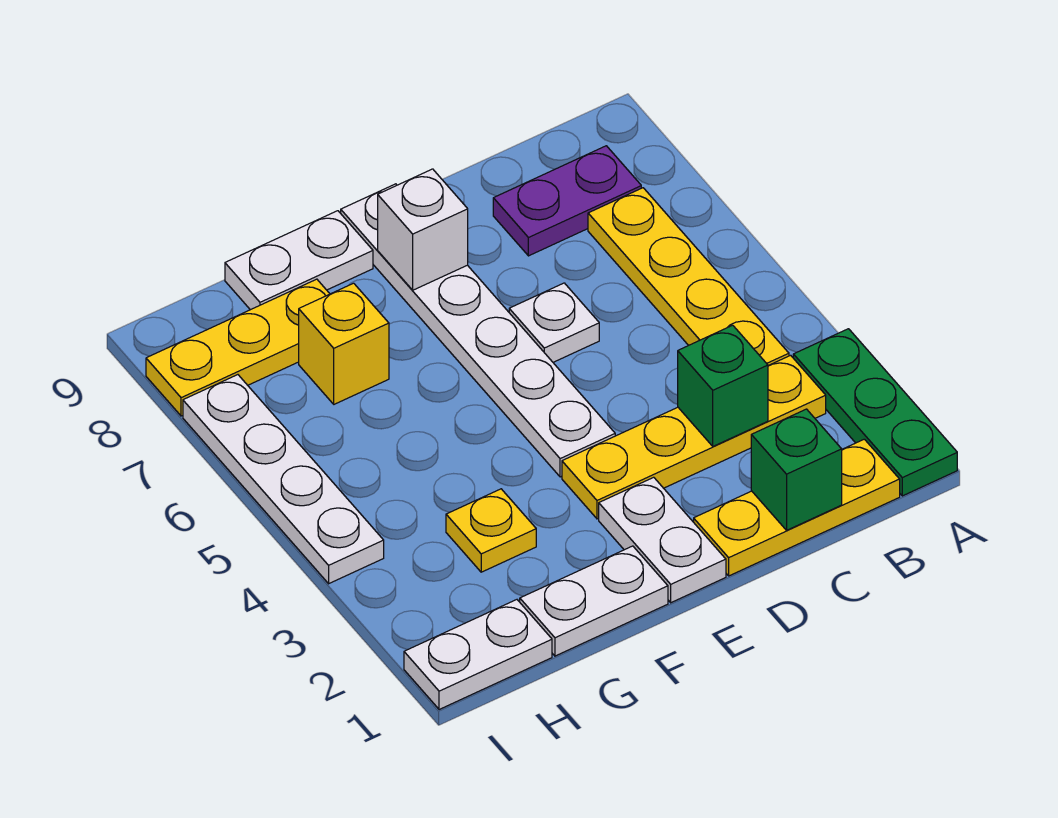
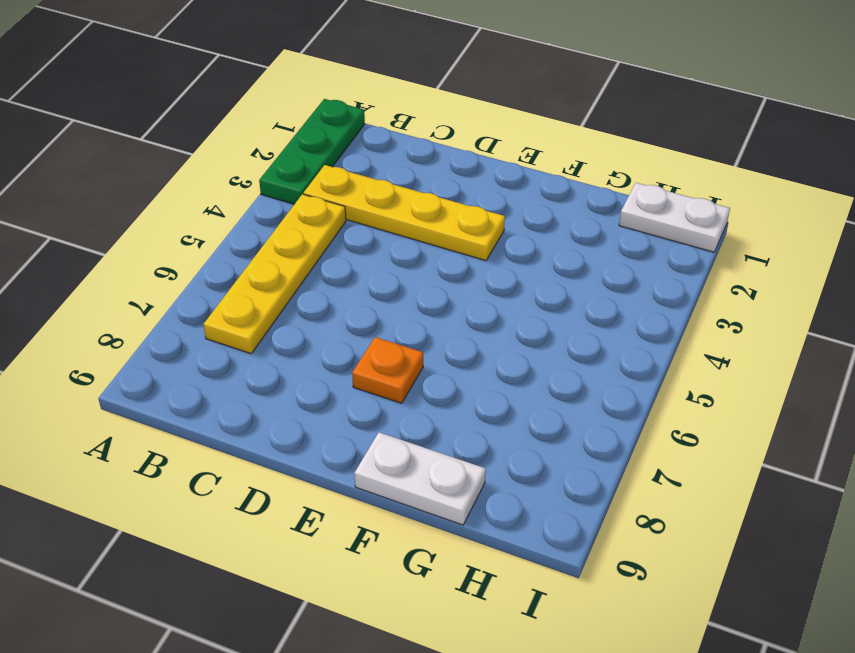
orange 1x1 plate [352,337,423,403] -> white 1x6 plate [341,184,615,477]
none -> yellow 1x3 plate [694,439,900,576]
none -> purple 1x2 plate [493,146,641,256]
none -> white 1x1 plate [509,283,599,362]

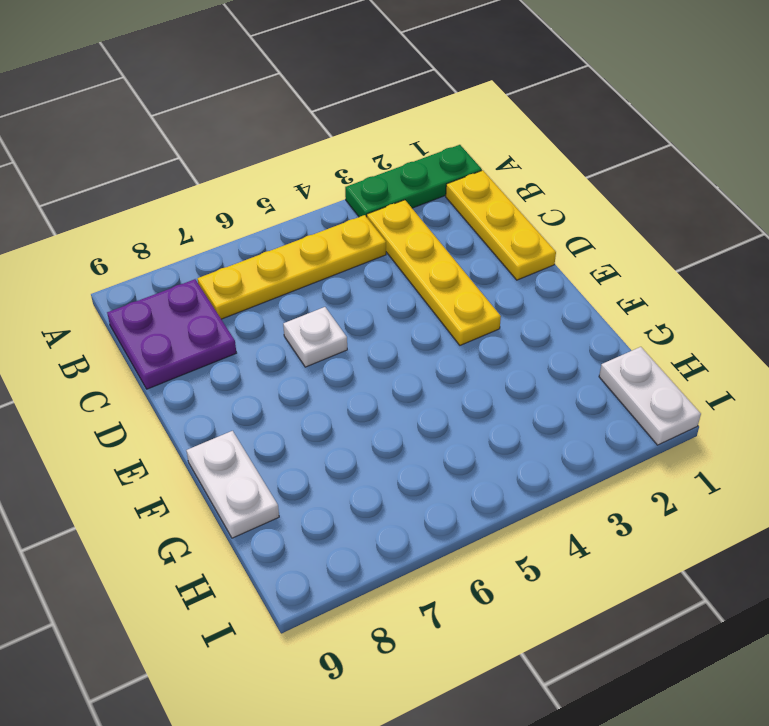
purple 2x2 plate [107,279,236,389] -> purple 1x2 plate [493,146,641,256]
none -> white 1x2 plate [599,477,726,603]
none -> white 1x6 plate [341,184,615,477]
none -> white 1x2 plate [520,546,668,656]

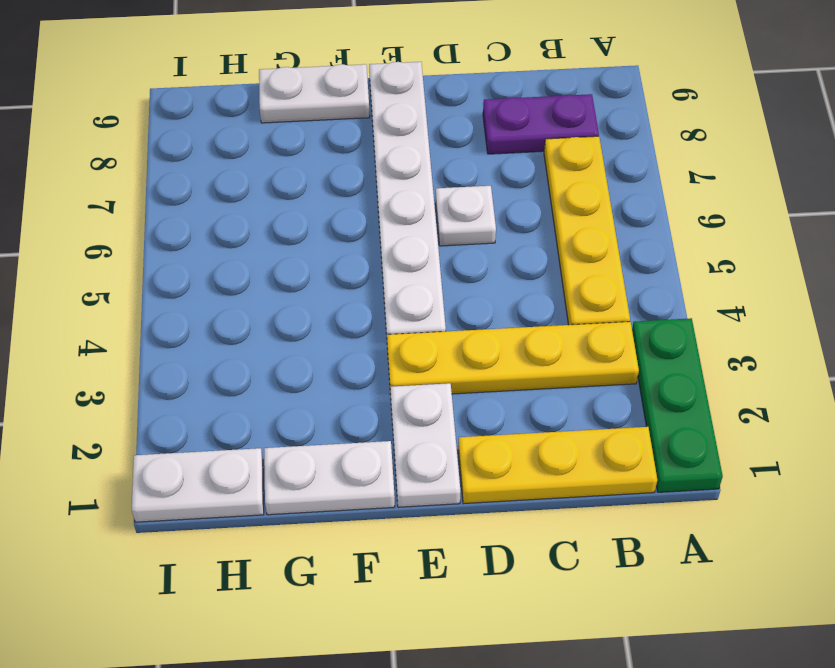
none -> yellow 1x1 plate [446,489,536,572]
none -> yellow 1x1 brick [299,283,389,404]
none -> yellow 1x3 plate [146,279,330,416]

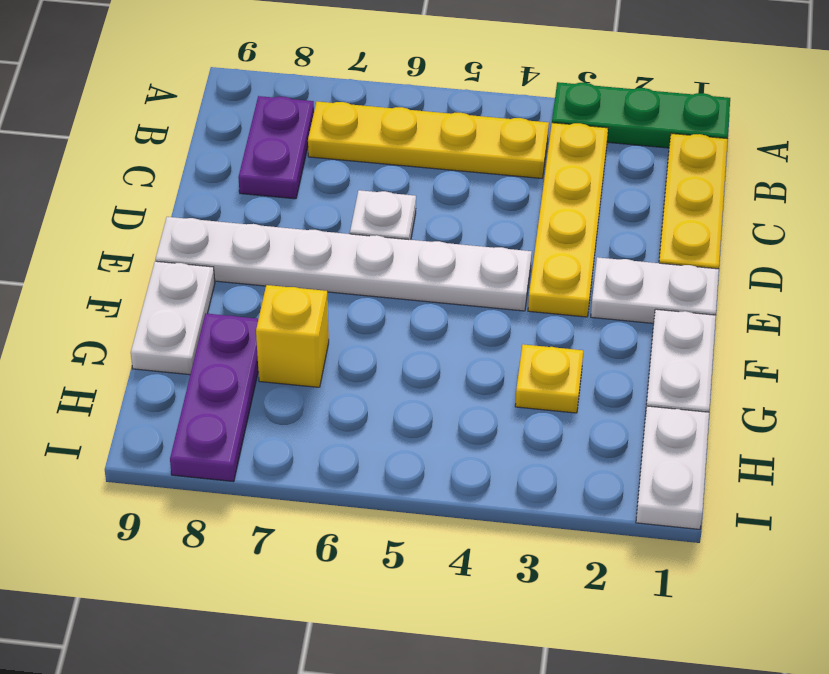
purple 1x3 plate [170,313,258,482] -> yellow 1x3 plate [146,279,330,416]
none -> white 1x4 plate [183,375,384,584]
none -> green 1x1 brick [751,409,842,530]
none -> green 1x1 brick [678,325,768,446]

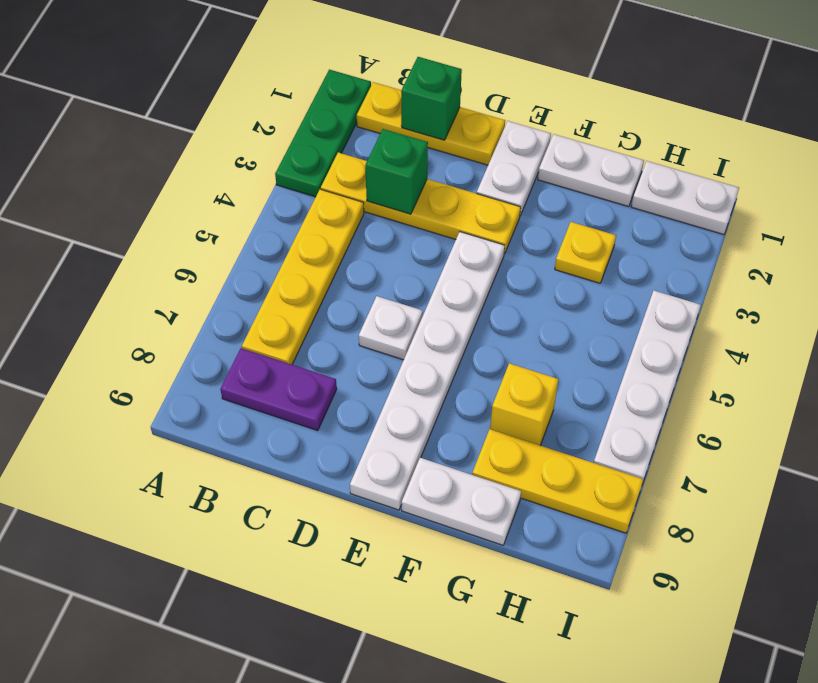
none -> white 1x1 brick [378,169,468,290]

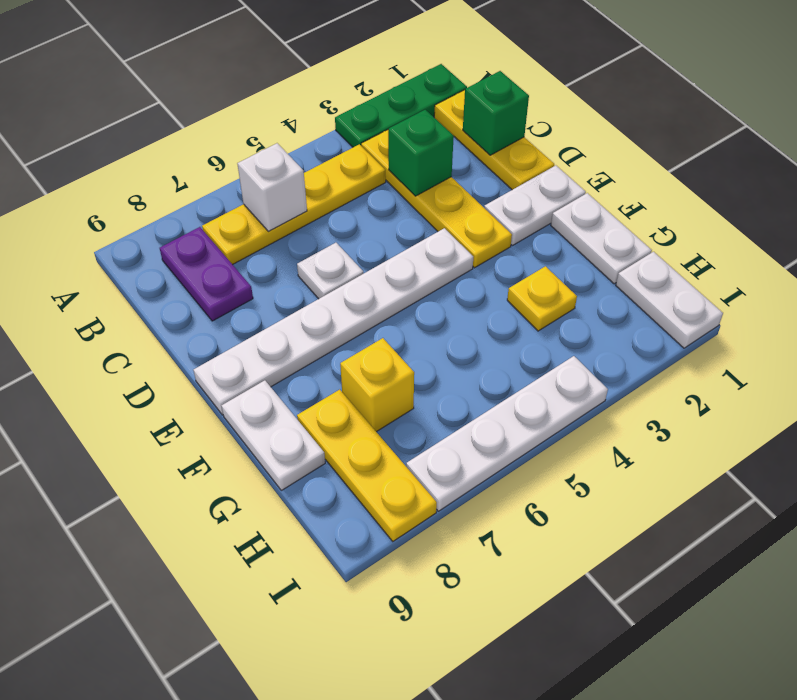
white 1x1 brick [237,143,307,231] -> white 1x1 brick moved to [378,169,468,290]

